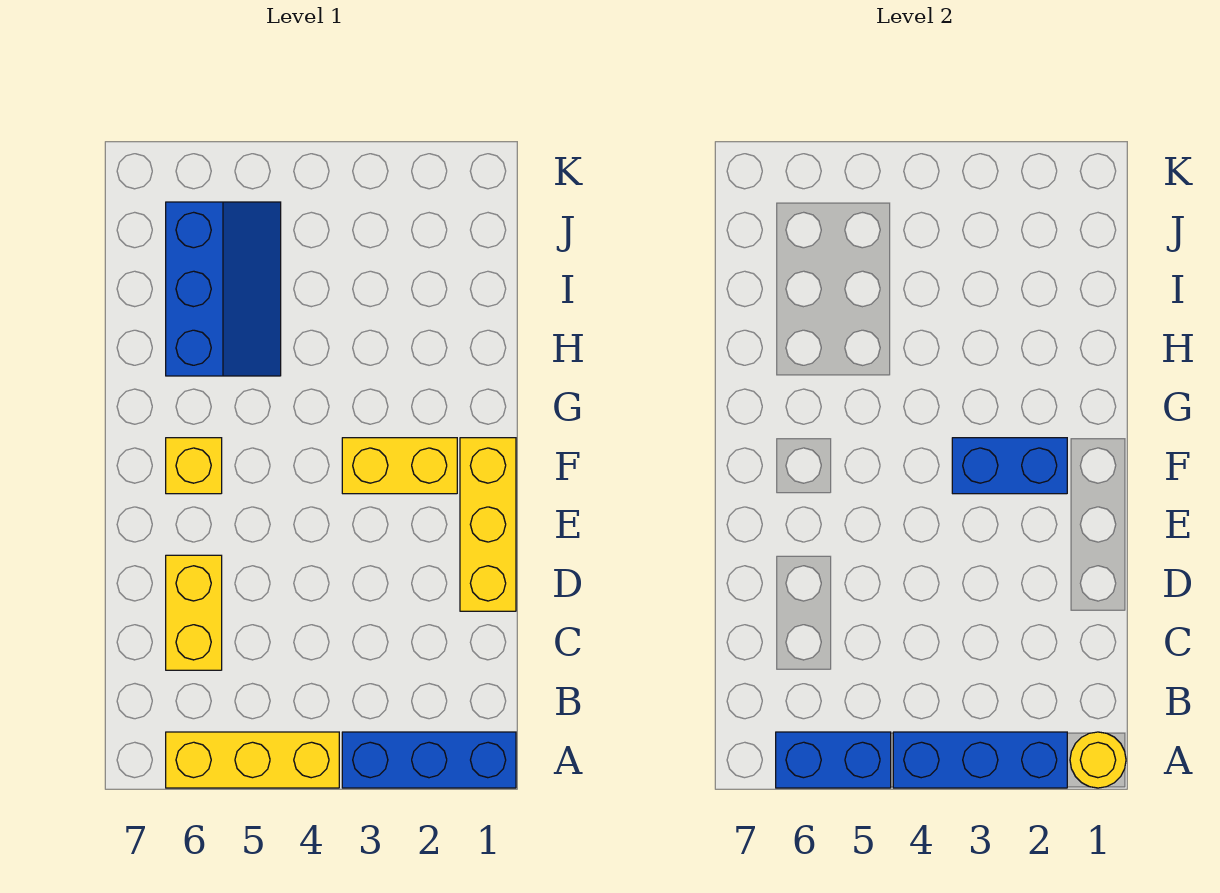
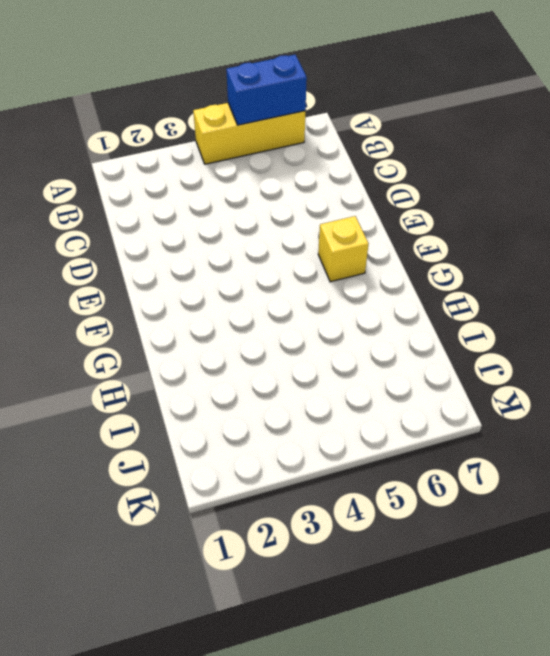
none -> blue 1x3 brick [342,732,516,788]
none -> yellow 1x2 brick [166,555,222,670]

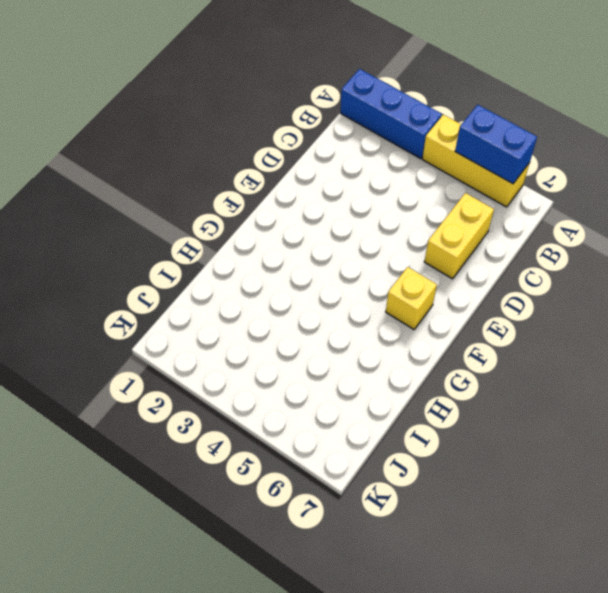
none -> yellow 1x3 brick [460,438,516,611]
none -> yellow 1x2 brick [342,438,457,494]

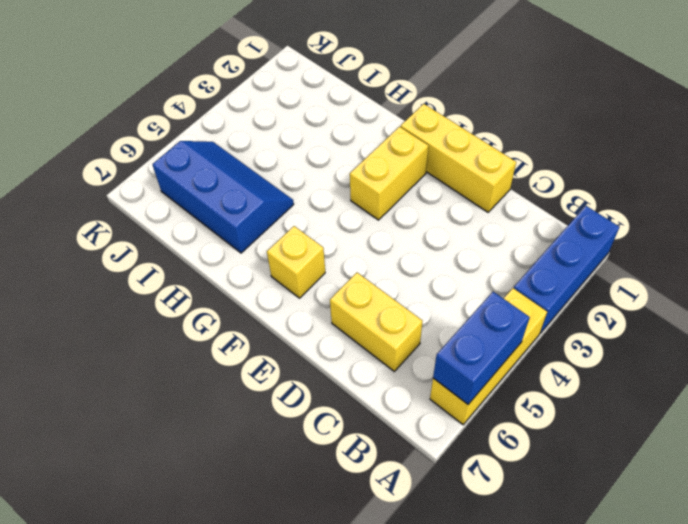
none -> yellow 1x1 round brick [1070,732,1126,788]
none -> blue 1x3 brick [893,732,1067,788]

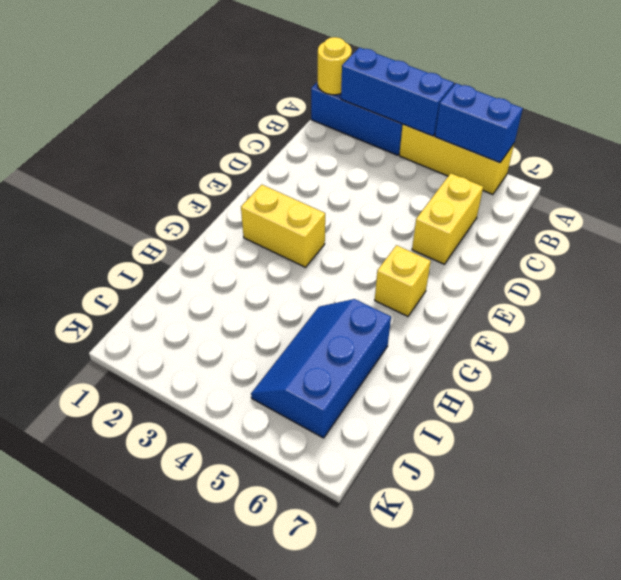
none -> yellow 1x3 brick [460,438,516,611]
none -> blue 1x2 brick [952,438,1067,494]

